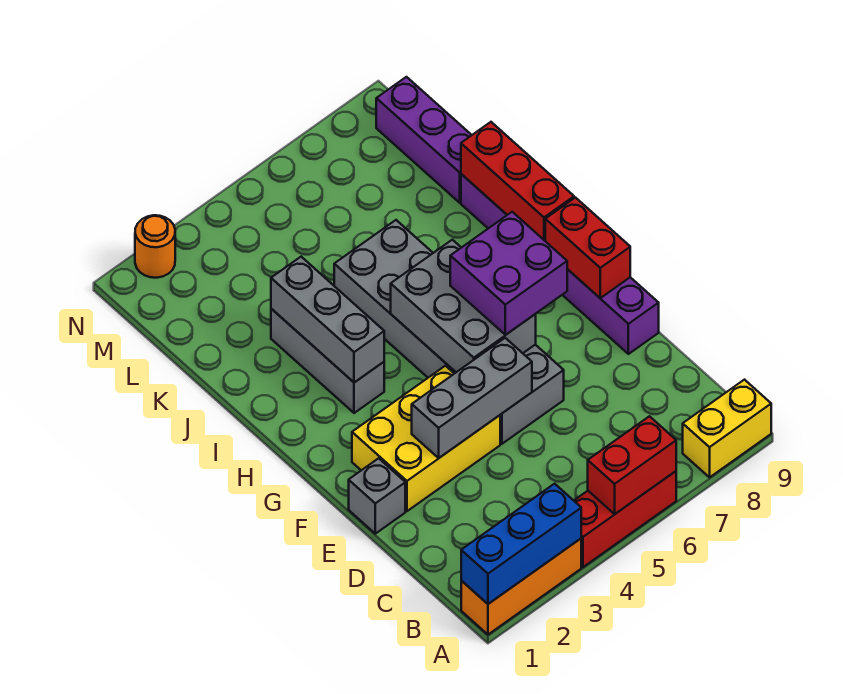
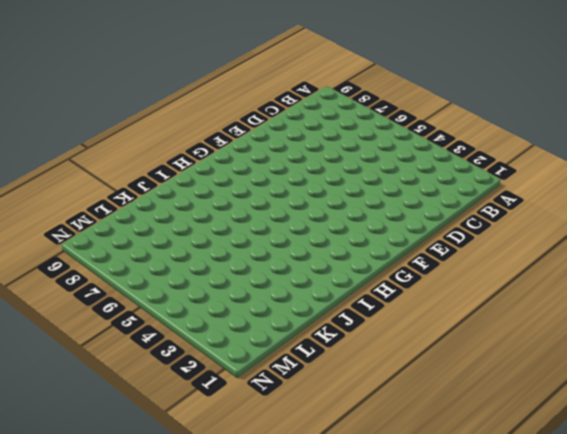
none -> orange 1x3 brick [461,539,581,635]
none -> red 1x3 brick [574,471,676,567]
none -> yellow 1x2 brick [683,380,771,477]

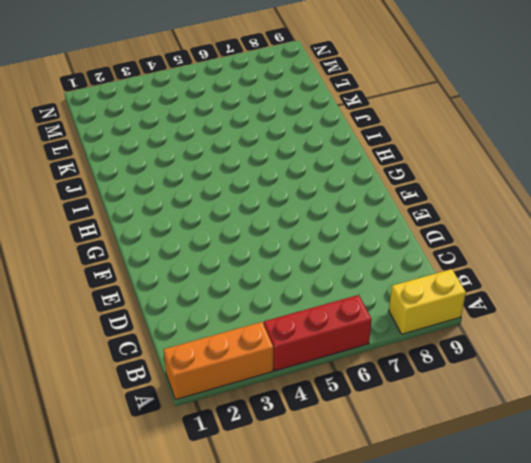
none -> grey 1x1 brick [349,458,405,534]
none -> yellow 2x3 brick [352,366,500,511]
none -> grey 2x6 brick [334,220,564,444]

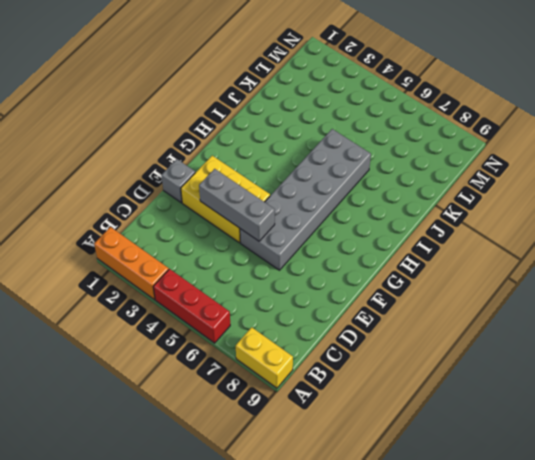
none -> purple 1x6 brick [461,174,659,354]
none -> grey 1x3 brick [271,309,384,413]
none -> purple 1x3 brick [376,77,472,203]

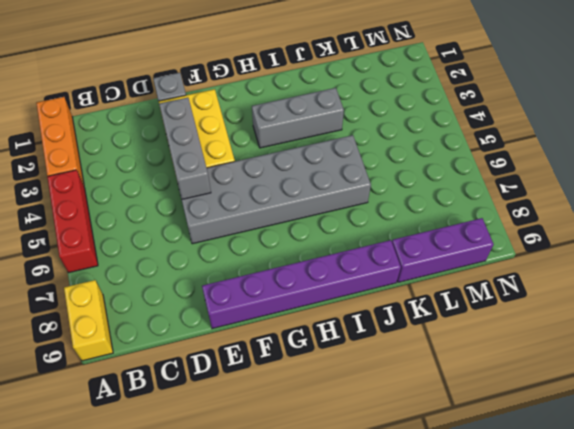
none -> orange 1x1 round brick [135,215,175,278]
none -> blue 1x3 brick [461,484,581,604]
none -> red 1x2 brick [588,416,676,514]

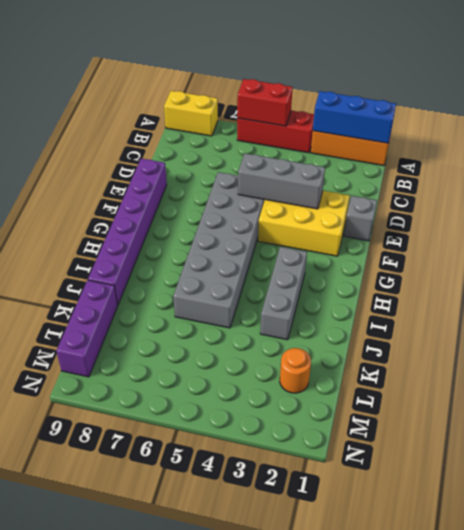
orange 1x1 round brick [280,348,311,393] -> orange 1x1 round brick moved to [135,215,175,278]
none -> grey 2x3 brick [391,240,536,372]
none -> red 1x2 brick [545,198,630,298]
none -> grey 1x3 brick [271,257,384,383]

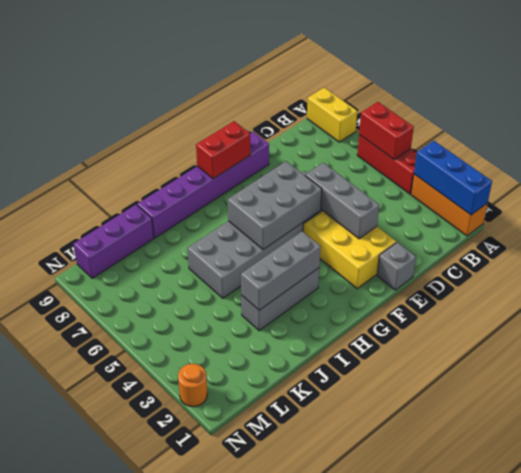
none -> red 1x3 brick [461,122,574,241]
none -> purple 2x2 brick [450,212,567,335]

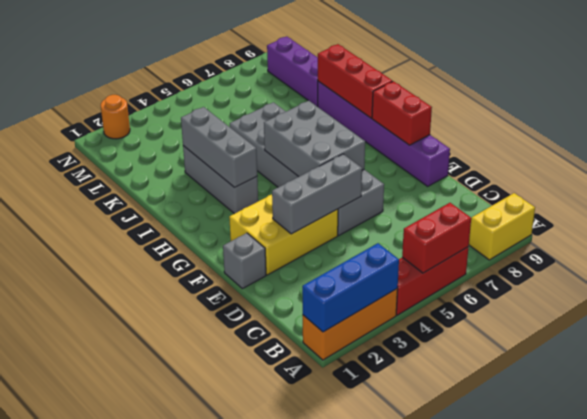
none -> purple 2x2 brick [450,212,567,335]

